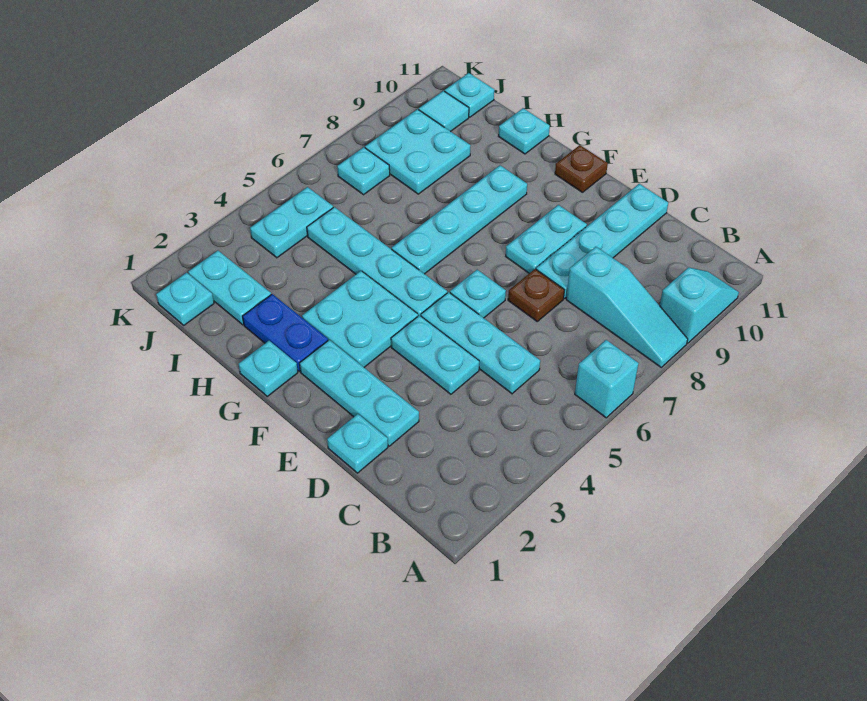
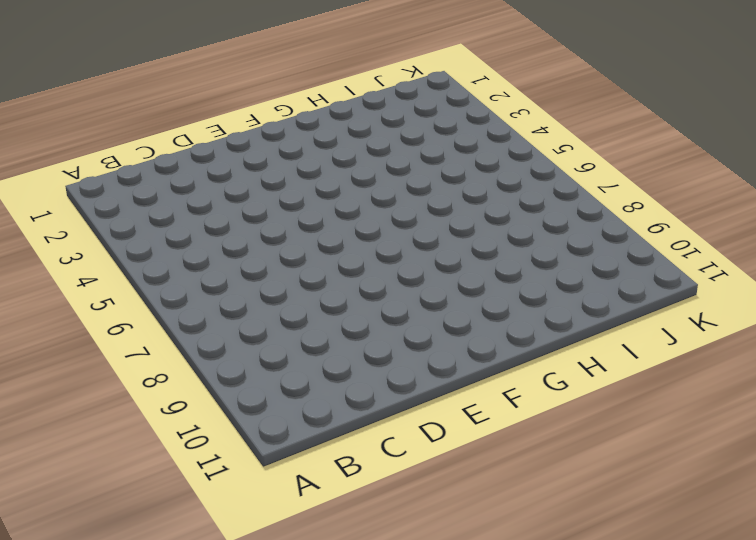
none -> cyan 1x1 brick [575,340,639,418]
none -> cyan 1x3 slope [566,247,688,367]
none -> cyan 1x2 slope [660,267,739,343]

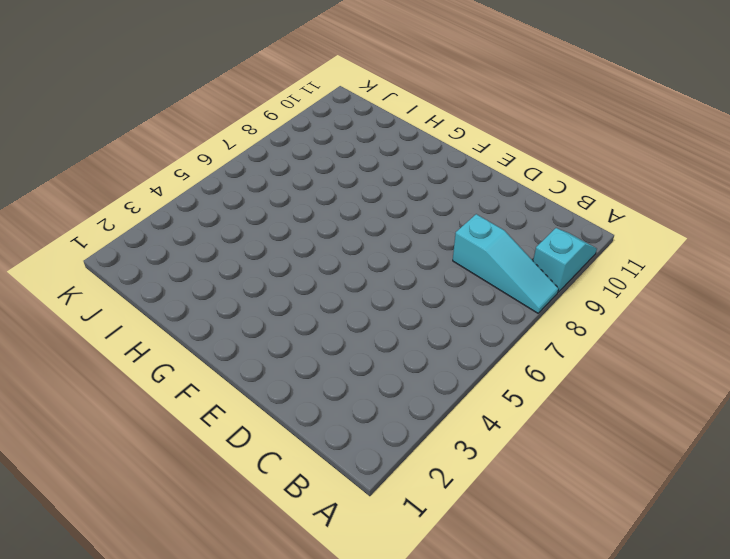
none -> cyan 1x1 brick [575,340,639,418]
none -> cyan 1x3 plate [421,292,540,394]
none -> cyan 1x1 plate [327,414,388,473]

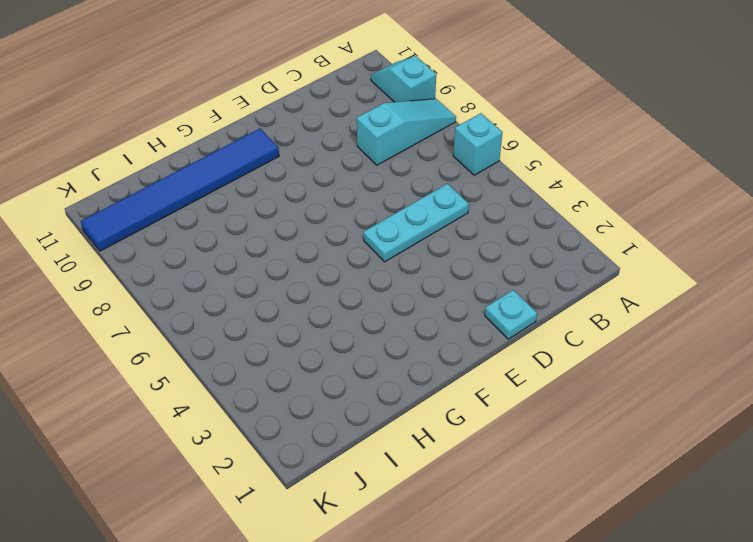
blue 1x6 tile [81,129,279,251] -> cyan 1x1 tile [419,91,469,132]
none -> cyan 1x3 plate [300,340,419,446]
none -> cyan 1x2 plate [391,315,479,394]
none -> brown 1x1 plate [508,269,564,321]

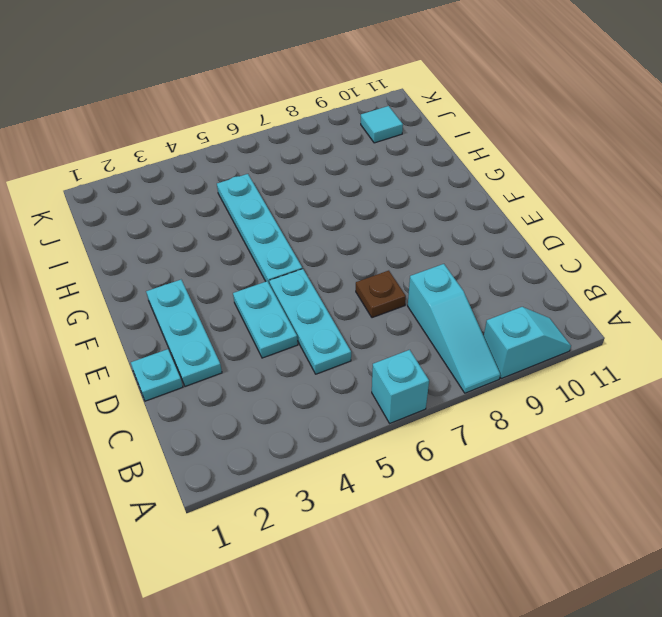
none -> cyan 1x4 plate [536,184,668,298]
none -> cyan 1x1 plate [450,270,506,318]
none -> cyan 1x2 plate [506,205,587,273]

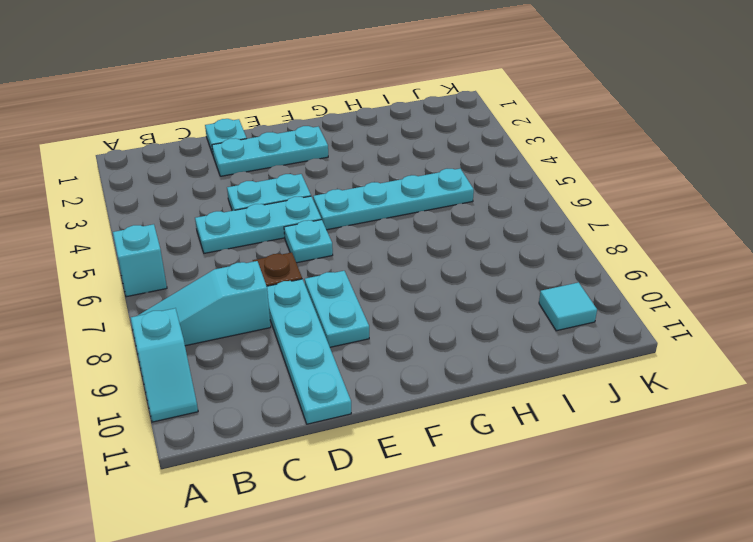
none -> cyan 2x2 plate [302,271,418,367]
none -> brown 1x1 plate [555,145,608,192]
none -> cyan 1x1 plate [239,341,298,396]

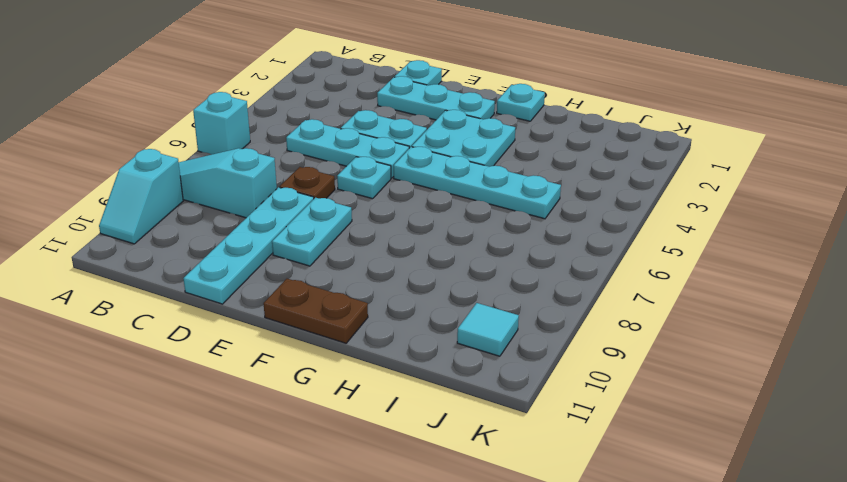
brown 1x2 plate [264,279,368,343] -> brown 1x1 plate [555,145,608,192]
none -> blue 1x2 plate [243,294,328,371]
none -> cyan 1x4 plate [392,165,527,274]
none -> cyan 1x1 plate [499,108,550,154]

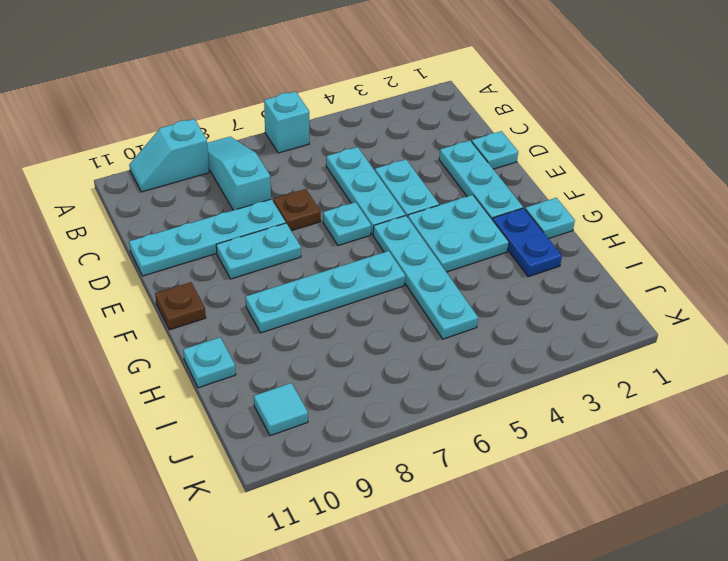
none -> cyan 1x2 plate [188,251,271,325]
none -> cyan 2x2 plate [365,109,471,194]
none -> cyan 1x1 plate [156,273,214,325]

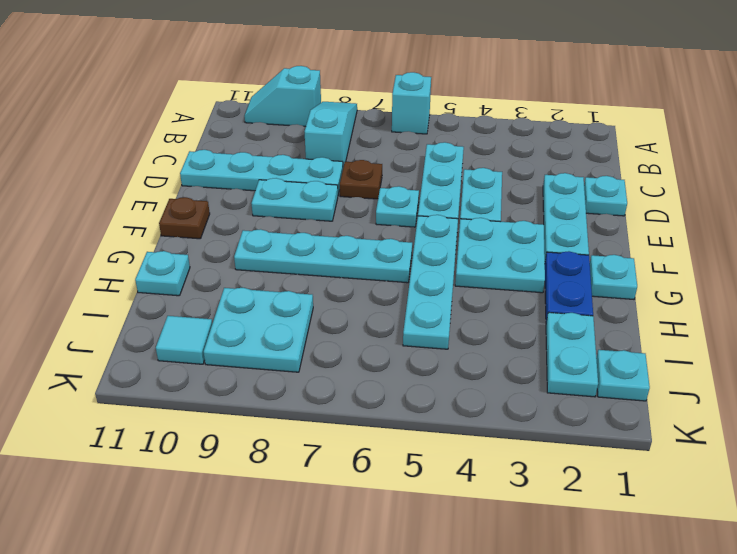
none -> cyan 1x2 plate [250,187,333,258]
none -> cyan 1x1 plate [337,147,390,195]
none -> cyan 1x1 plate [445,73,494,117]

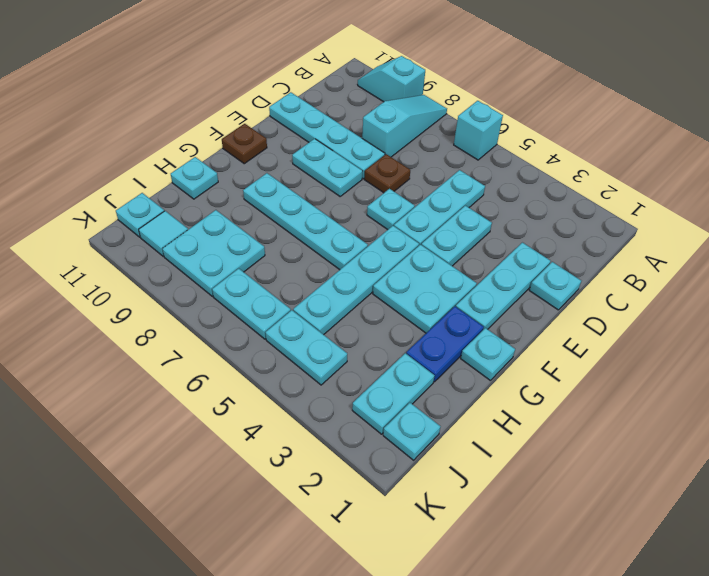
cyan 1x2 plate [212,268,291,339] -> cyan 1x1 plate [337,147,390,195]

